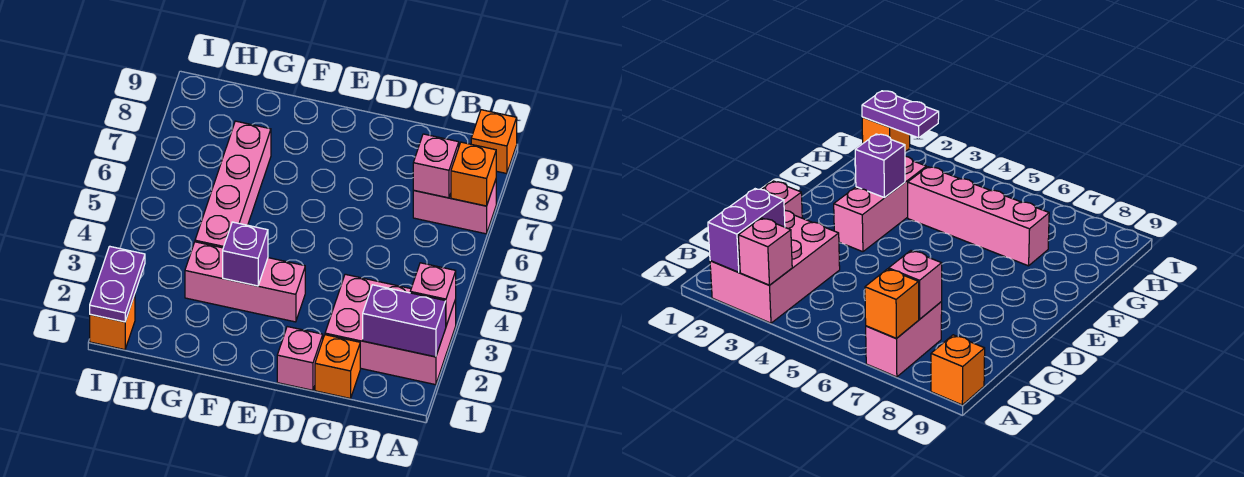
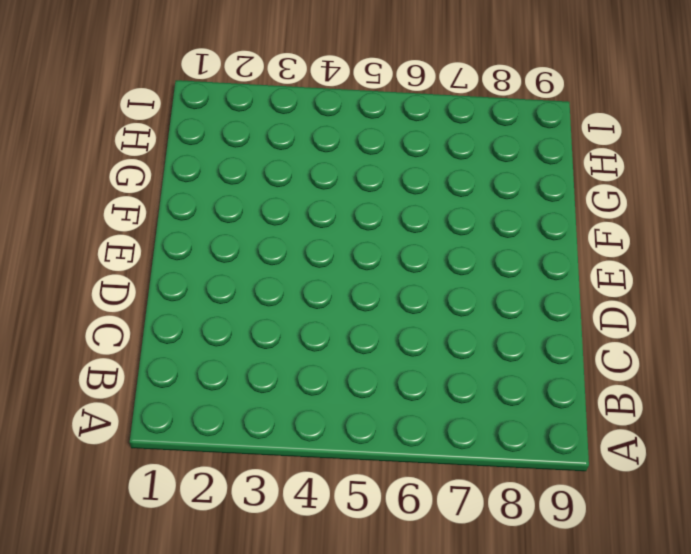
none -> pink 2x3 brick [325,274,456,385]
none -> pink 1x2 brick [413,180,496,234]
none -> orange 1x1 brick [471,110,517,174]

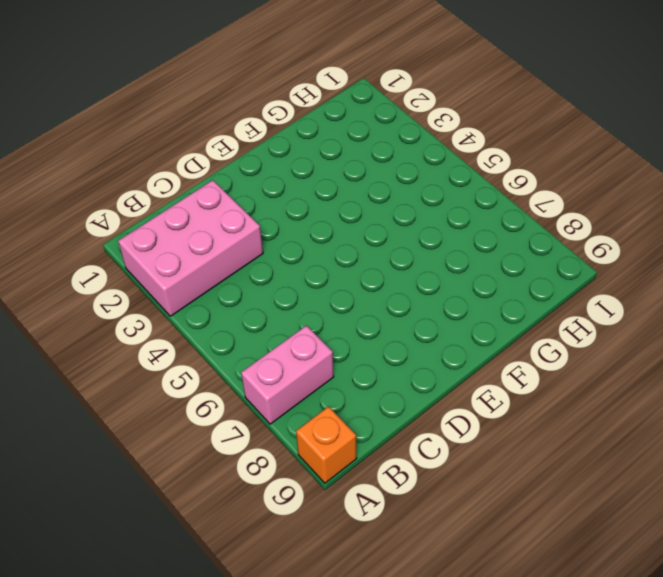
none -> orange 1x1 brick [315,335,360,399]
none -> pink 1x1 brick [277,327,323,390]
none -> pink 1x3 brick [185,242,305,322]

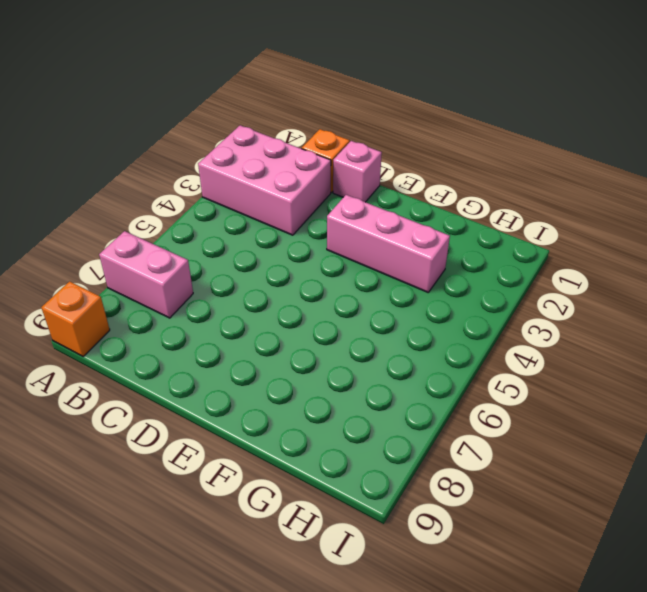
none -> pink 1x4 brick [195,121,271,248]
none -> orange 1x1 brick [90,294,135,350]
none -> purple 1x2 brick [363,285,446,357]

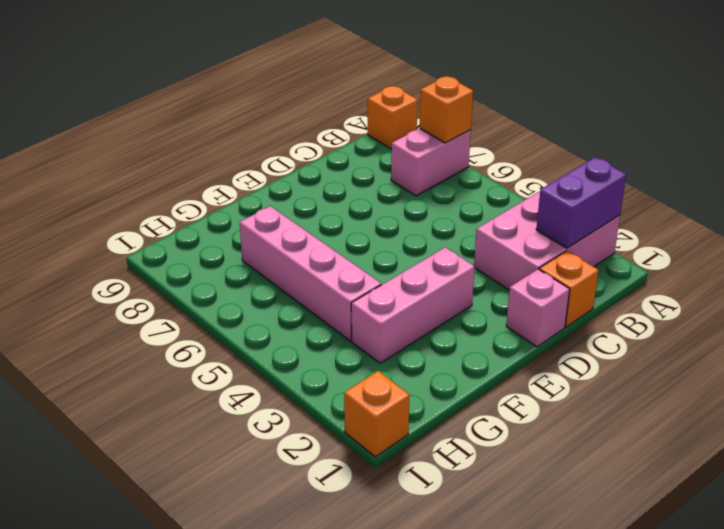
none -> pink 1x1 brick [410,263,456,326]
none -> pink 1x1 brick [413,134,459,198]
none -> purple 1x1 brick [223,222,268,286]

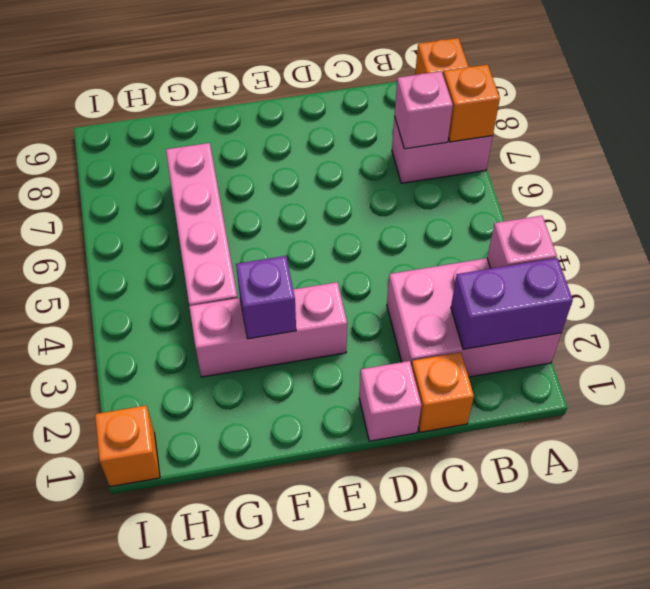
none -> purple 1x2 plate [90,246,145,322]

